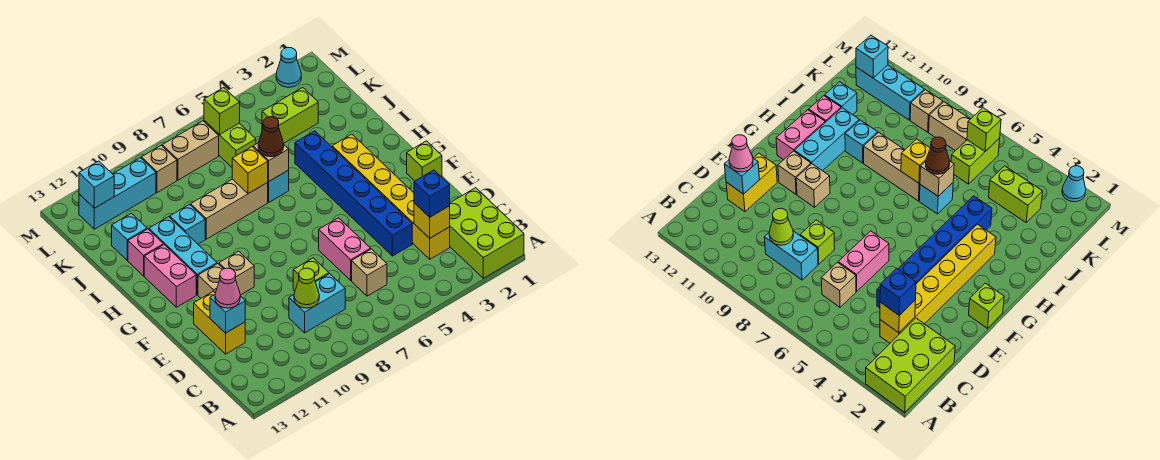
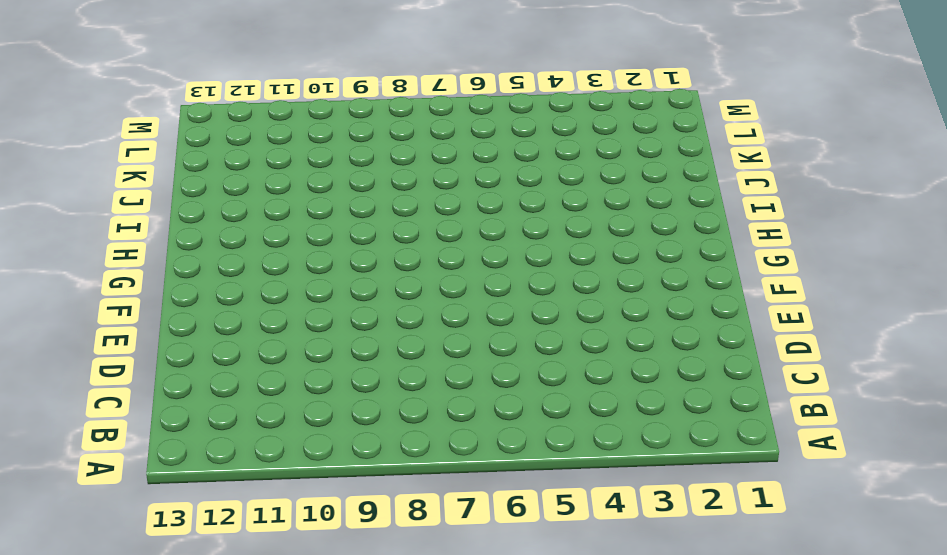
none -> lime 2x3 brick [450,188,524,278]
none -> yellow 1x6 brick [332,134,450,259]
none -> tan 1x1 brick [352,249,387,296]
none -> cyan 1x2 brick [289,274,345,333]

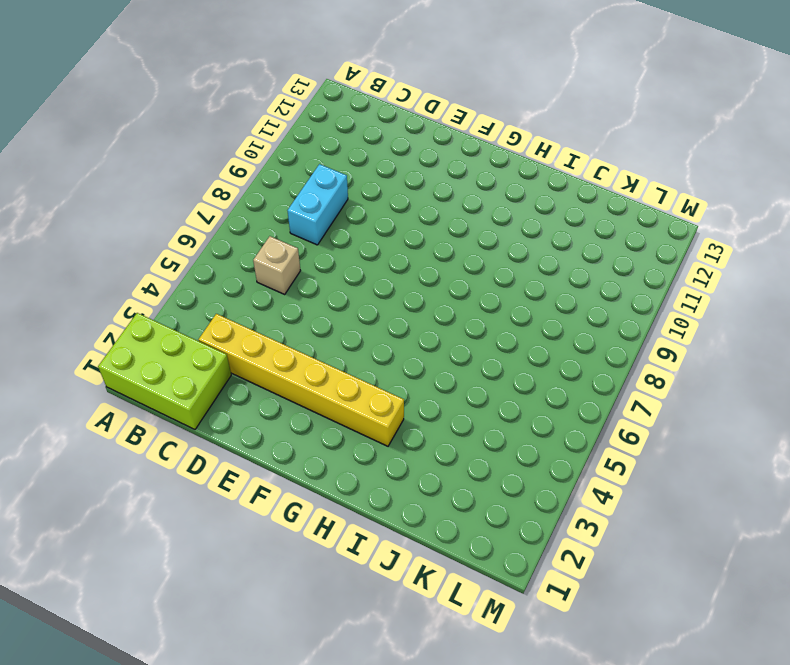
none -> blue 1x6 brick [295,131,412,256]
none -> pink 1x2 brick [319,218,371,280]
none -> lime 1x1 brick [293,258,329,291]
none -> yellow 1x2 brick [194,291,245,354]

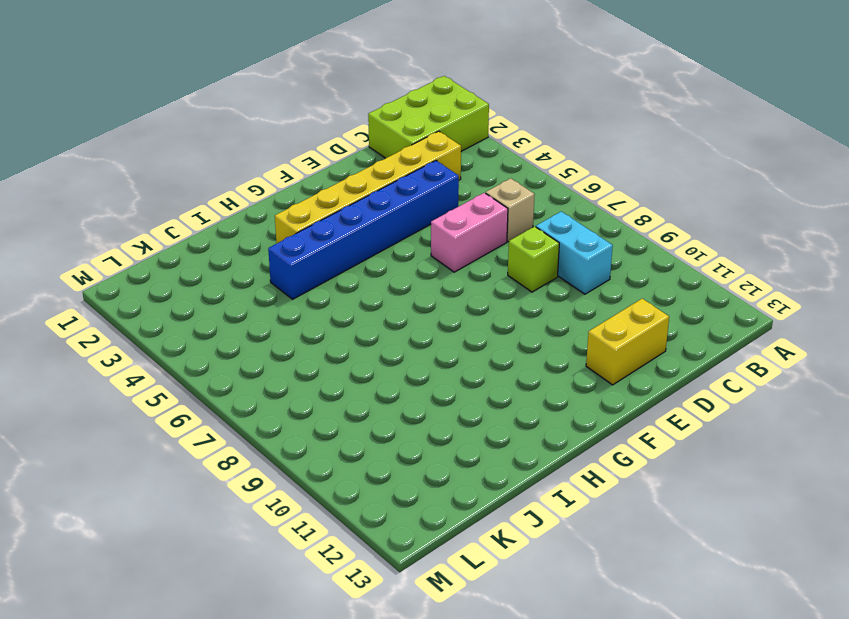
none -> lime 1x1 brick [407,141,442,181]
none -> tan 1x1 brick [219,251,254,295]
none -> tan 1x1 brick [198,264,223,298]
none -> cyan 1x3 brick [149,217,217,295]

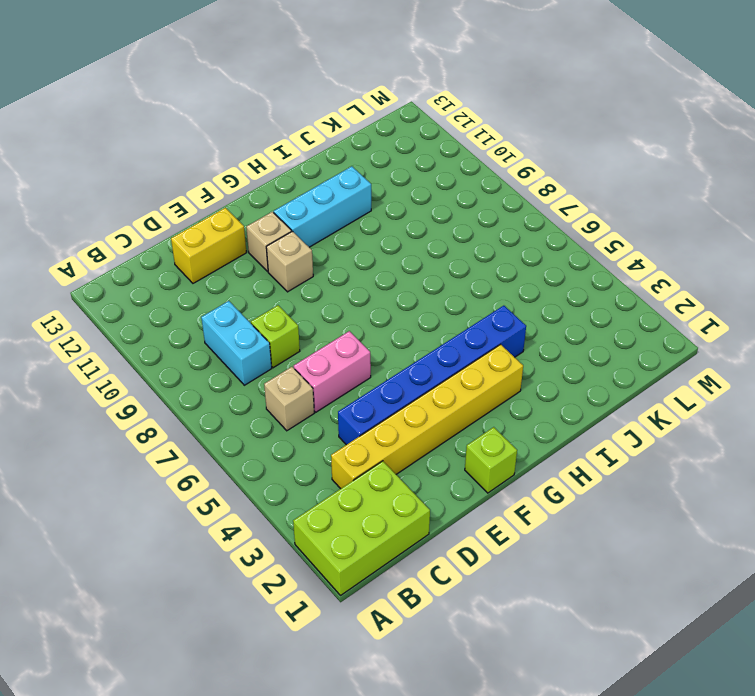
none -> pink 1x2 brick [144,245,196,307]
none -> cyan 1x1 brick [267,170,289,202]
none -> tan 1x3 brick [191,179,268,239]
none -> cyan 1x1 brick [170,205,205,244]

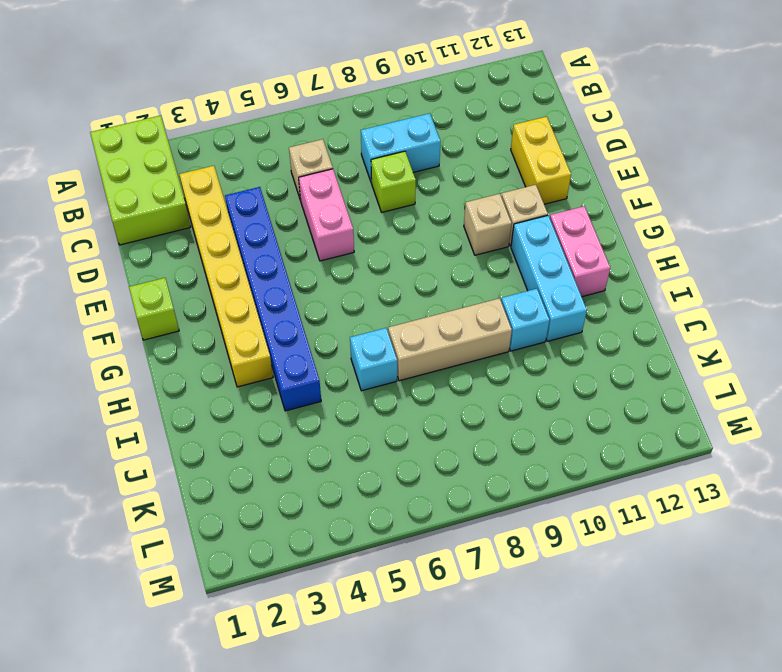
none -> pink 1x1 brick [128,229,163,276]
none -> cyan 1x1 brick [112,213,147,260]
none -> lime 1x2 brick [262,88,318,143]
none -> lime 1x2 brick [204,120,256,167]

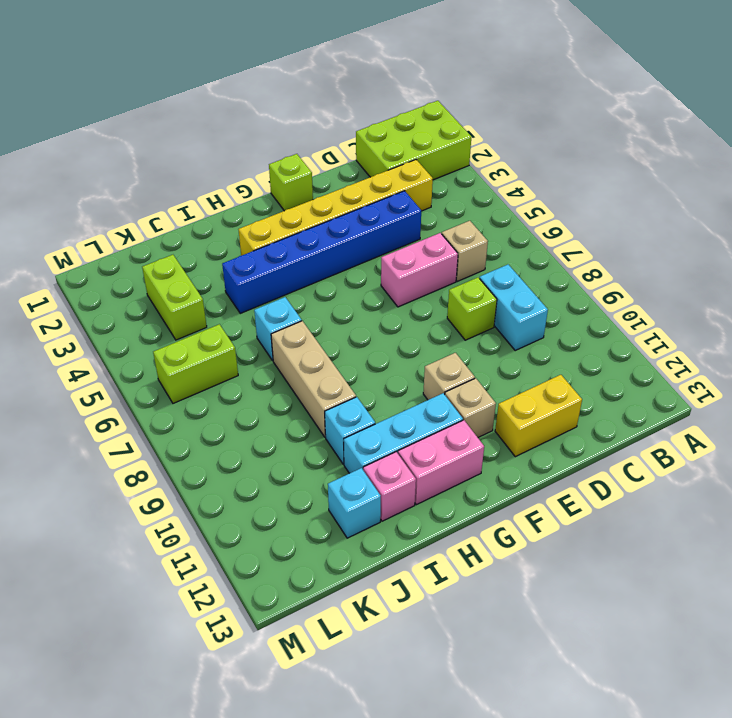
none -> tan 1x2 brick [162,121,219,180]
none -> tan 1x1 brick [141,145,177,192]
none -> cyan 1x3 brick [79,158,156,229]
none -> cyan 1x1 cone [276,48,301,87]

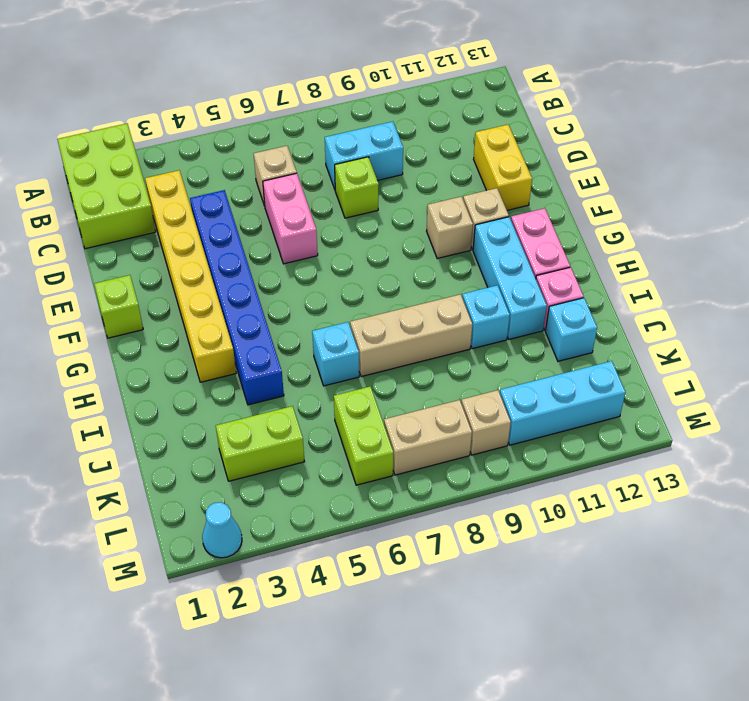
none -> yellow 1x1 brick [414,203,450,238]
none -> lime 1x1 cone [294,268,319,308]
none -> cyan 1x1 brick [210,295,245,333]
none -> tan 1x1 brick [253,143,289,181]

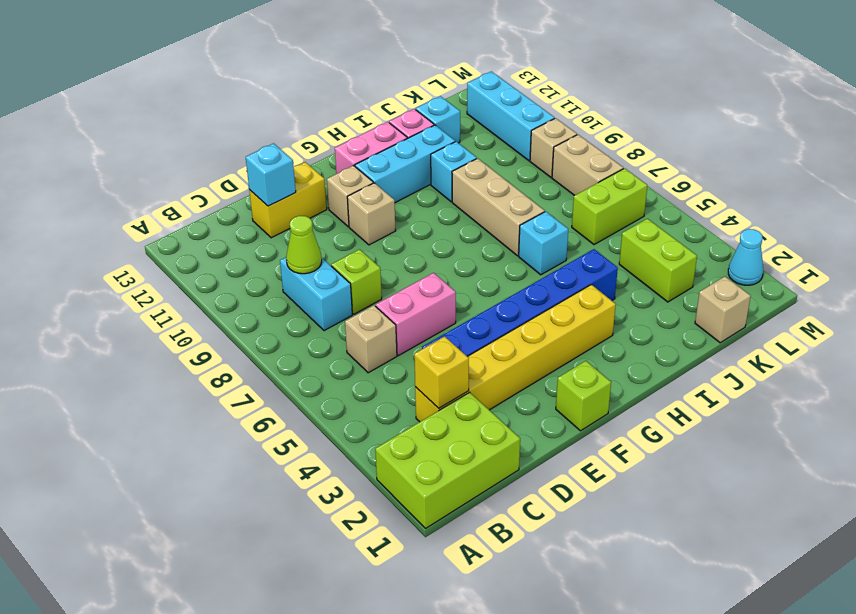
tan 1x1 brick [695,277,751,343] -> tan 1x1 brick moved to [253,143,289,181]
none -> yellow 1x1 brick [232,147,268,194]
none -> lime 1x1 brick [204,88,240,135]
none -> cyan 1x1 brick [79,161,114,208]
none -> blue 1x1 brick [414,170,450,217]

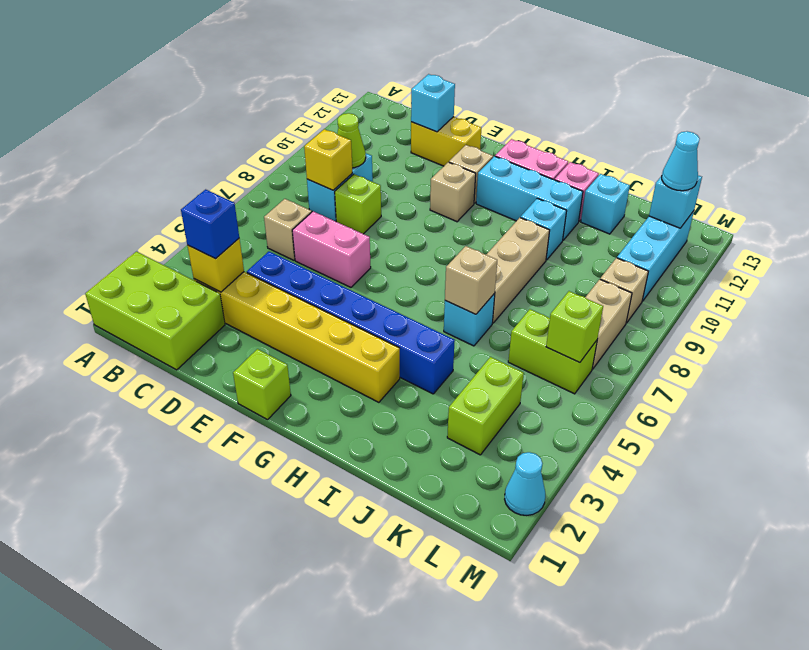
yellow 1x1 brick [304,129,352,190] -> yellow 1x1 brick moved to [232,147,268,194]
cyan 1x1 cone [662,131,700,191] -> none
none -> pink 1x1 cone [215,268,240,308]
none -> brown 1x1 cone [258,117,284,157]

